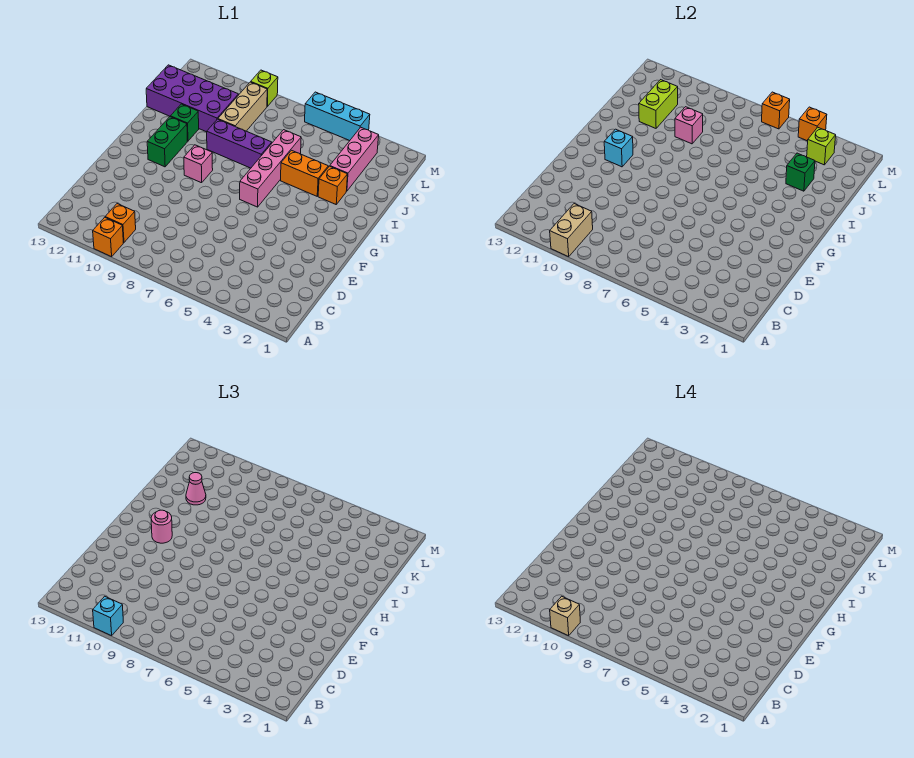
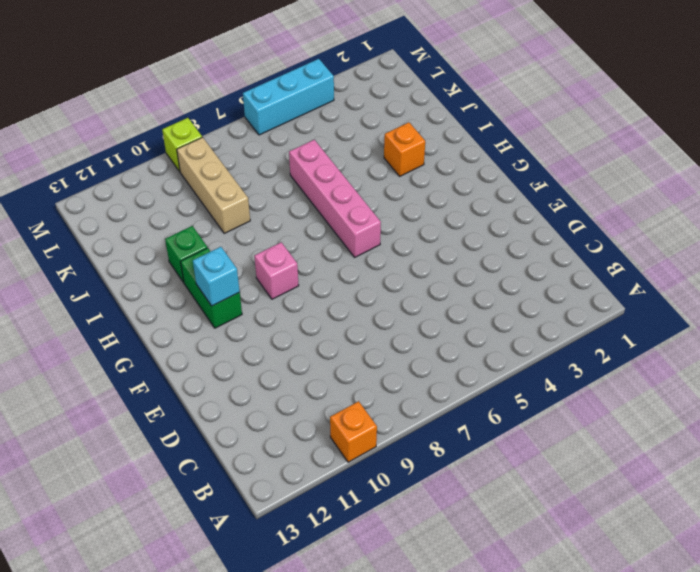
none -> orange 1x1 brick [105,204,136,243]
none -> orange 1x2 brick [281,150,328,196]
none -> purple 1x3 brick [207,119,272,168]

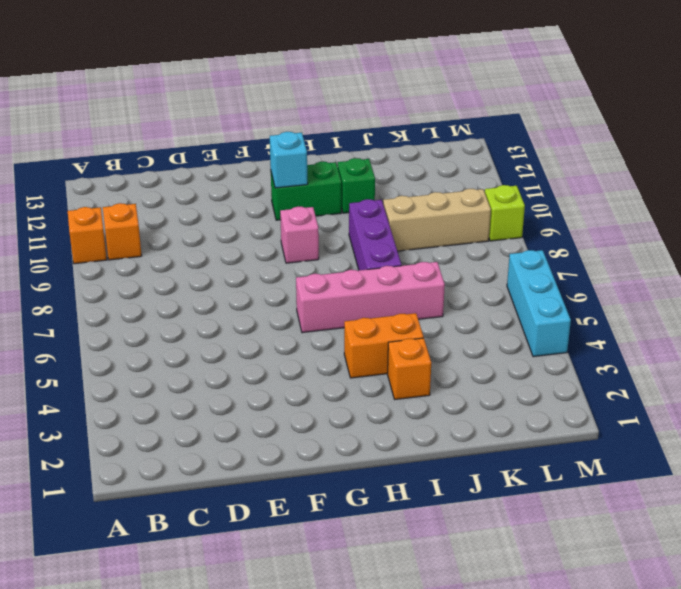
orange 1x2 brick [344,313,424,378] -> orange 1x2 brick turned to [281,150,328,196]
none -> pink 1x3 brick [330,127,379,191]
none -> purple 2x4 brick [146,65,238,132]
none -> tan 1x2 brick [550,204,593,257]

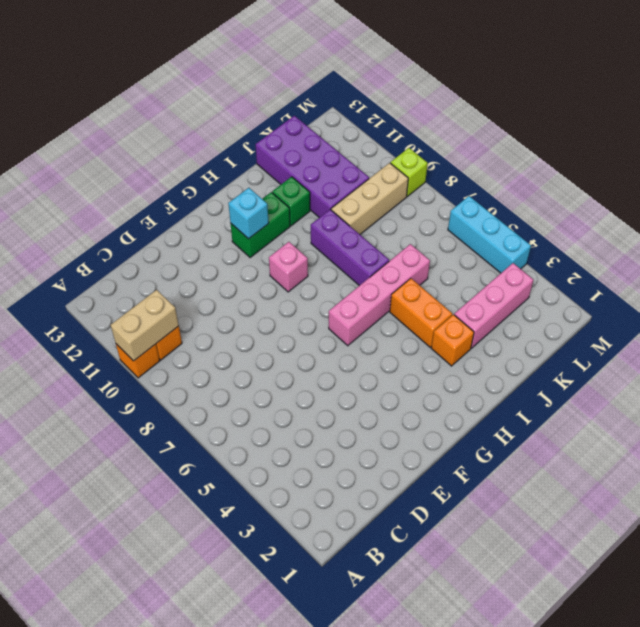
none -> green 1x1 brick [786,153,815,191]
none -> pink 1x1 brick [675,107,703,144]
none -> lime 1x2 brick [639,80,678,128]

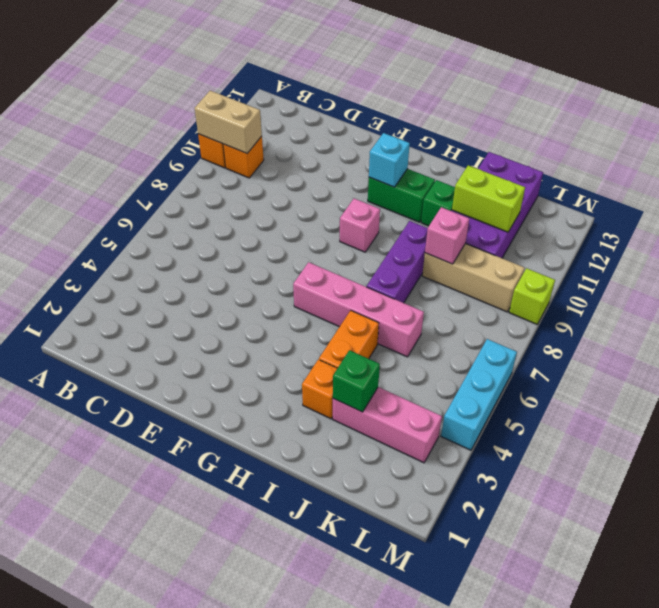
none -> lime 1x1 brick [807,127,836,165]
none -> orange 1x1 brick [798,107,827,141]
none -> orange 1x1 brick [762,92,790,129]

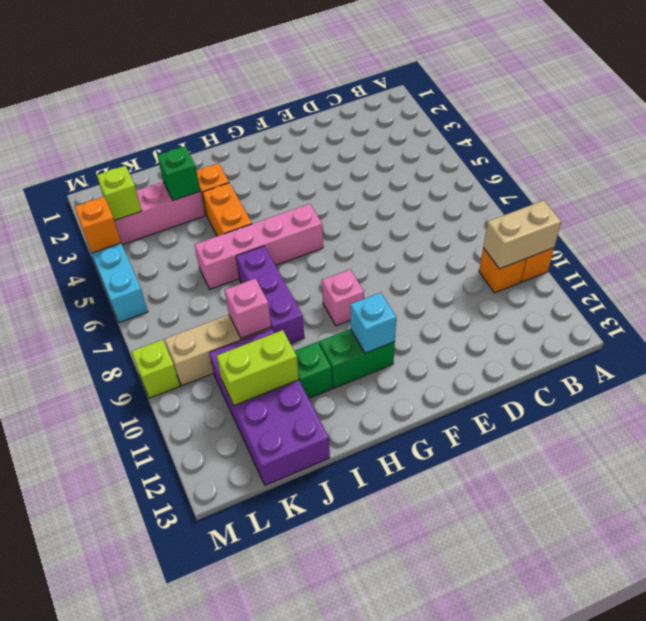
none -> orange 1x1 brick [762,92,790,129]
none -> cyan 1x1 brick [93,596,123,636]
none -> pink 1x1 round brick [151,510,172,543]

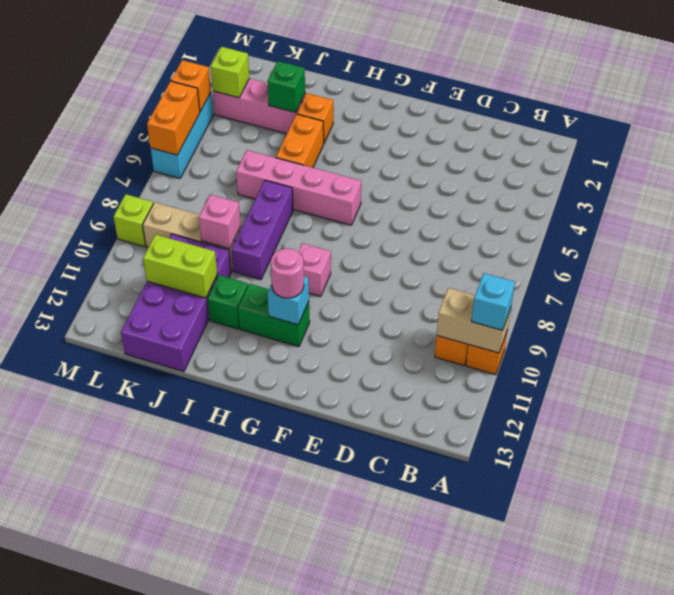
orange 1x2 brick [147,81,200,155] -> orange 1x1 brick [762,92,790,129]
none -> pink 1x1 cone [186,473,206,505]
none -> tan 1x1 brick [550,596,580,636]

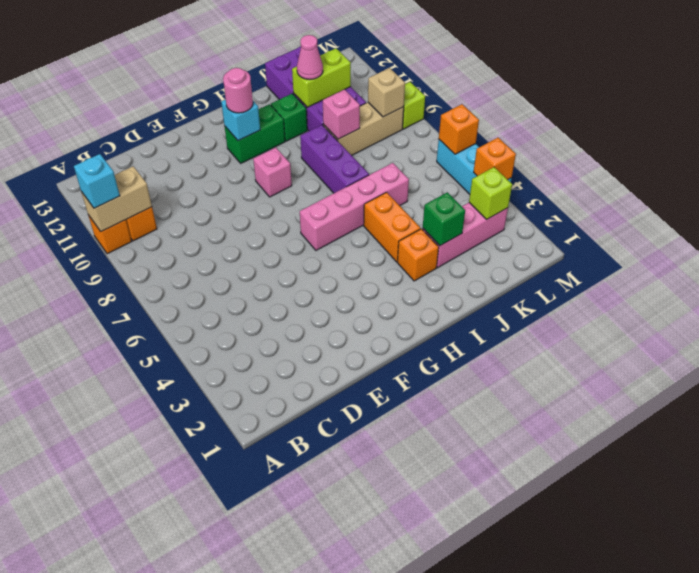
tan 1x1 brick [368,68,405,117] -> tan 1x1 brick moved to [550,596,580,636]

